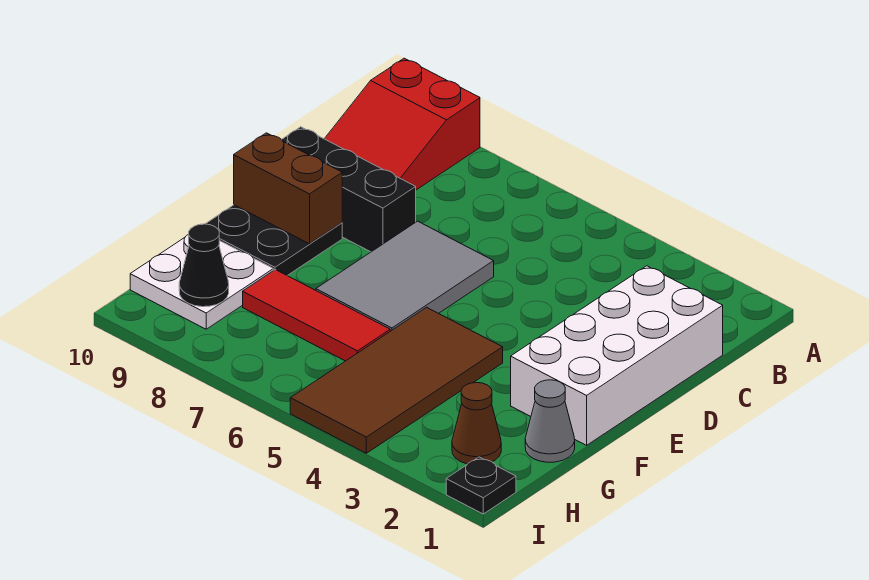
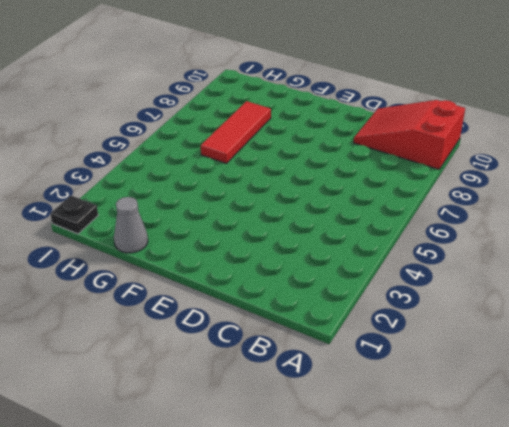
none -> white 2x4 brick [511,266,723,445]
none -> grey 2x3 tile [316,221,494,331]
none -> black 1x3 brick [282,127,416,252]

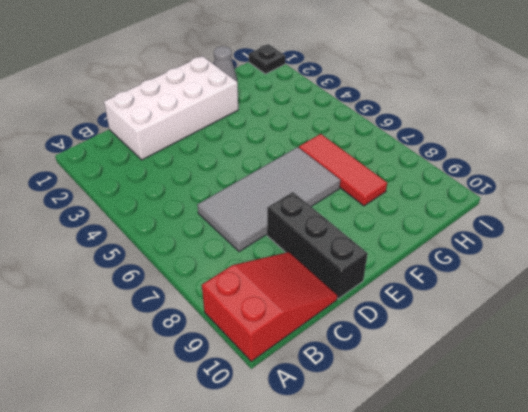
grey 2x4 tile [197,147,340,252] -> grey 2x3 tile [316,221,494,331]
none -> black 2x2 plate [206,205,342,276]
none -> brown 2x4 tile [290,307,503,453]
none -> white 2x2 plate [130,234,273,329]

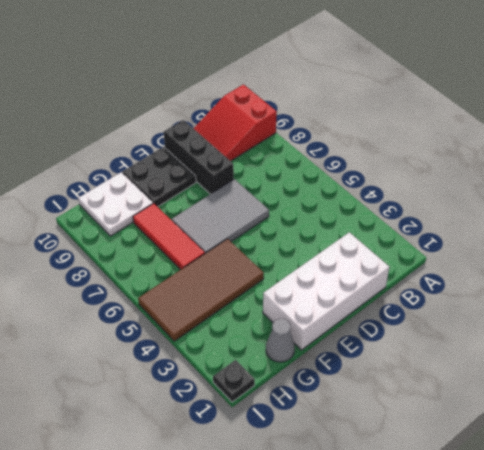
none -> brown 1x1 cone [452,383,501,464]
none -> brown 1x2 brick [234,133,342,244]
none -> black 1x1 cone [179,224,229,307]

